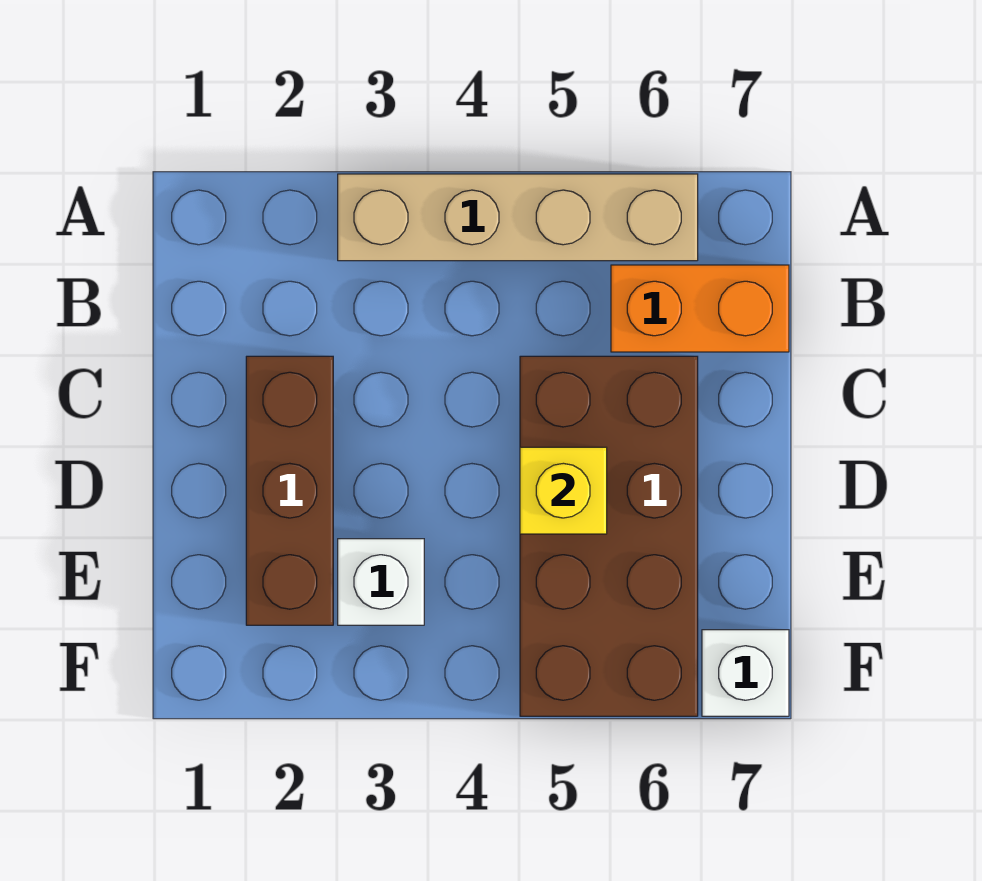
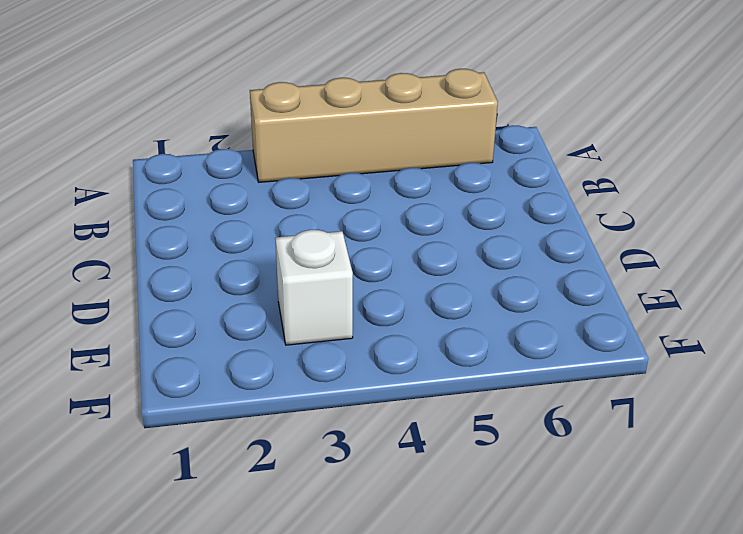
none -> orange 1x2 brick [611,265,789,352]
none -> brown 1x3 brick [246,356,333,625]

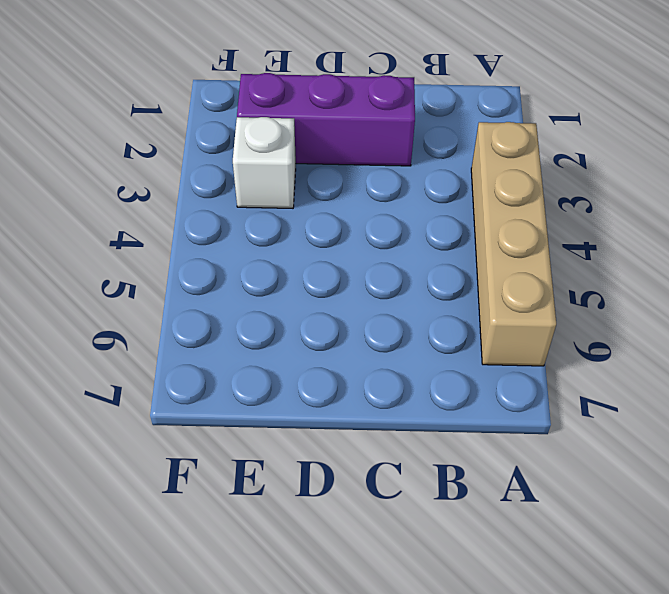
purple 1x3 brick [237,73,415,166] -> brown 1x3 brick [246,356,333,625]
none -> orange 1x2 brick [611,265,789,352]
none -> brown 2x4 brick [520,356,698,716]

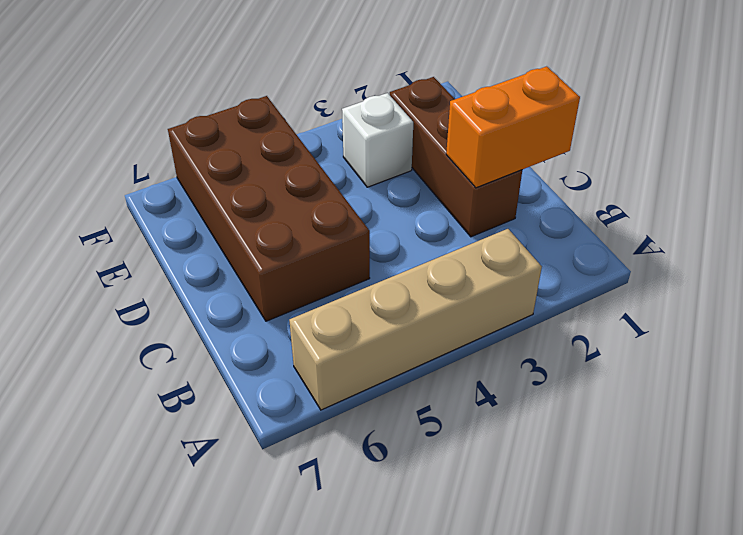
orange 1x2 brick [446,66,580,188] -> orange 1x2 brick moved to [611,265,789,352]
none -> white 1x1 brick [702,630,789,716]
none -> yellow 1x1 brick [520,447,607,534]

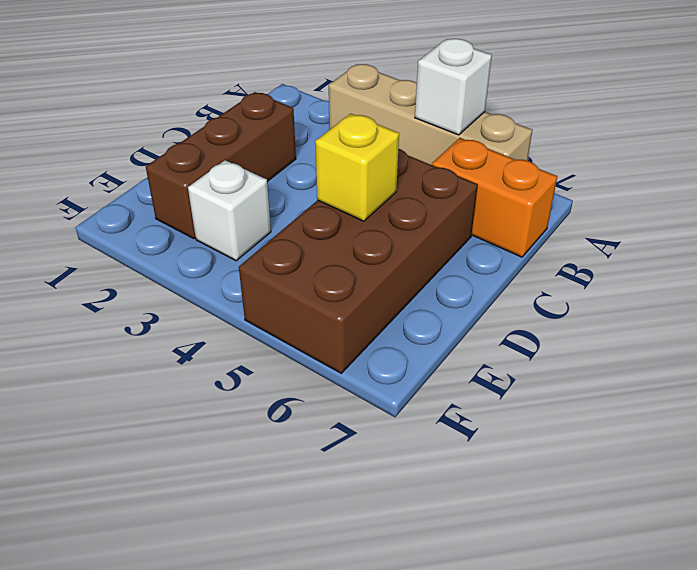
white 1x1 brick [415,39,492,135] -> white 1x1 brick moved to [702,630,789,716]

